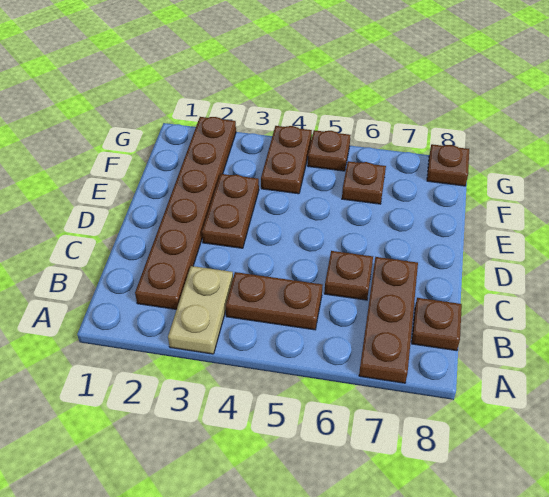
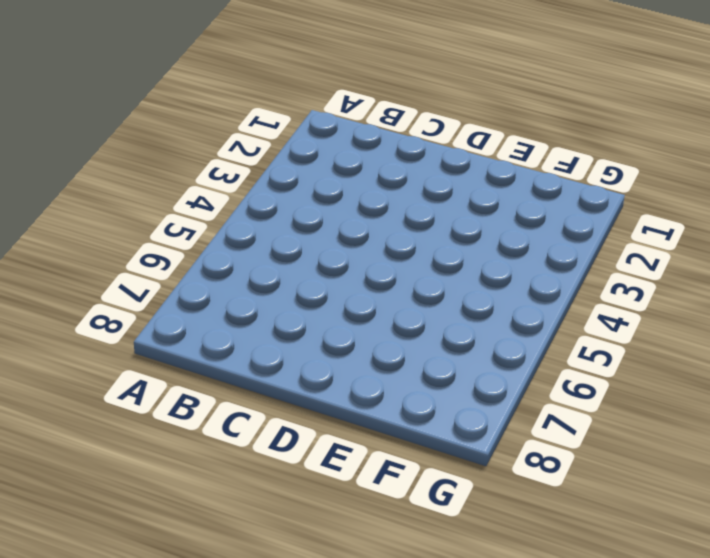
none -> tan 1x2 plate [168,266,233,354]
none -> brown 1x3 plate [359,257,418,383]

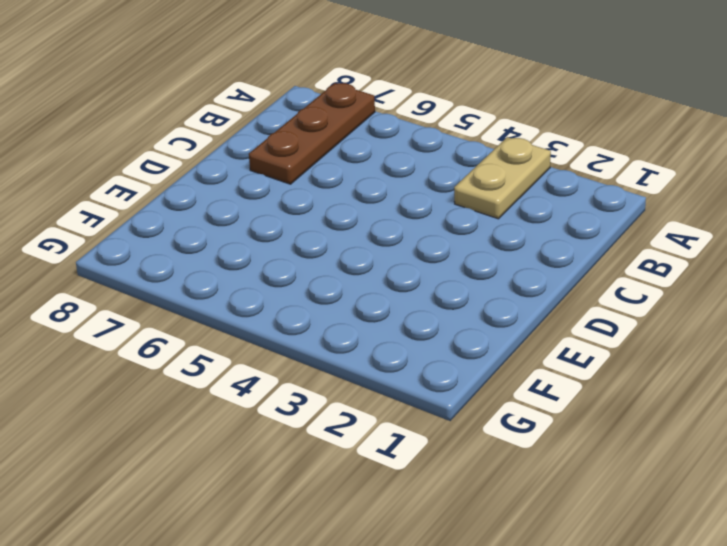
none -> brown 1x6 plate [135,117,236,309]
none -> brown 1x2 plate [226,272,323,330]

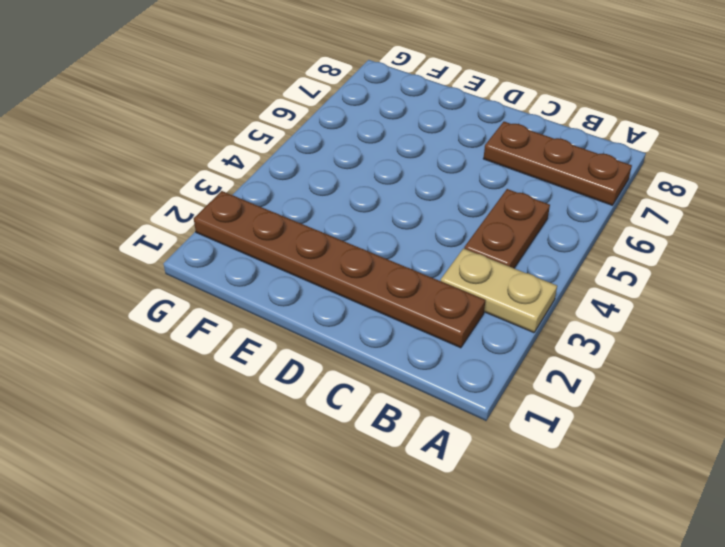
none -> brown 1x1 plate [412,298,462,351]
none -> brown 1x1 plate [324,251,373,300]

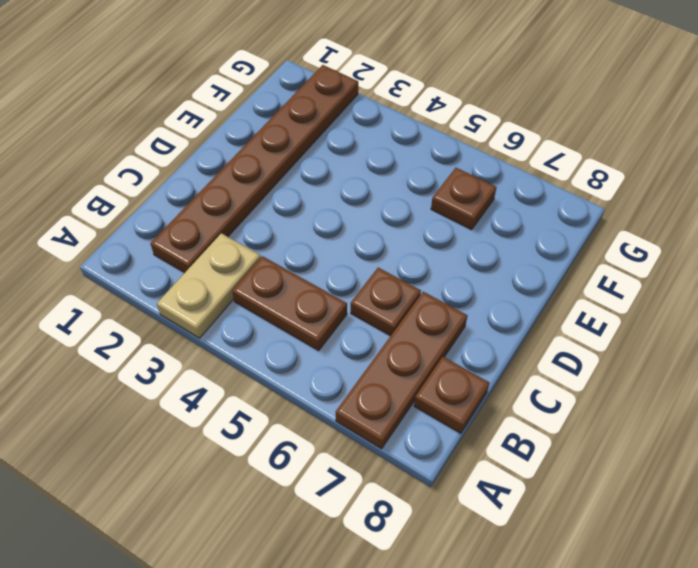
none -> brown 1x2 plate [202,174,259,248]
none -> brown 1x2 plate [261,126,312,194]

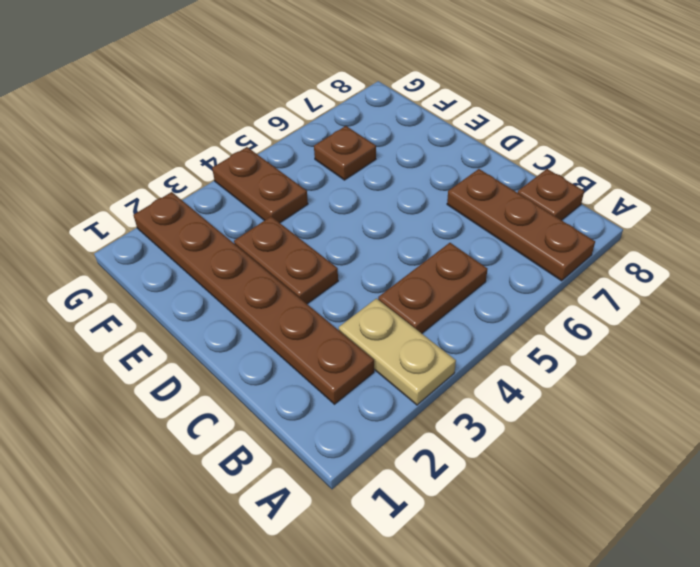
none -> brown 1x1 plate [324,251,373,300]
none -> brown 1x1 plate [308,130,351,171]

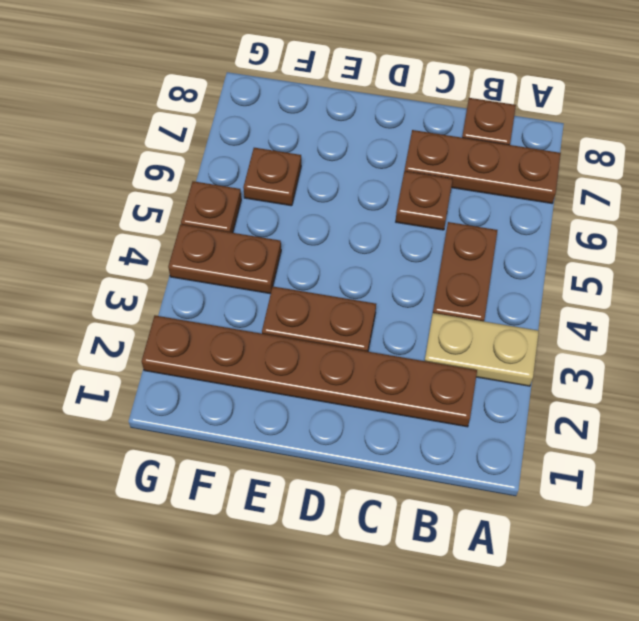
none -> brown 1x1 plate [427,144,469,186]

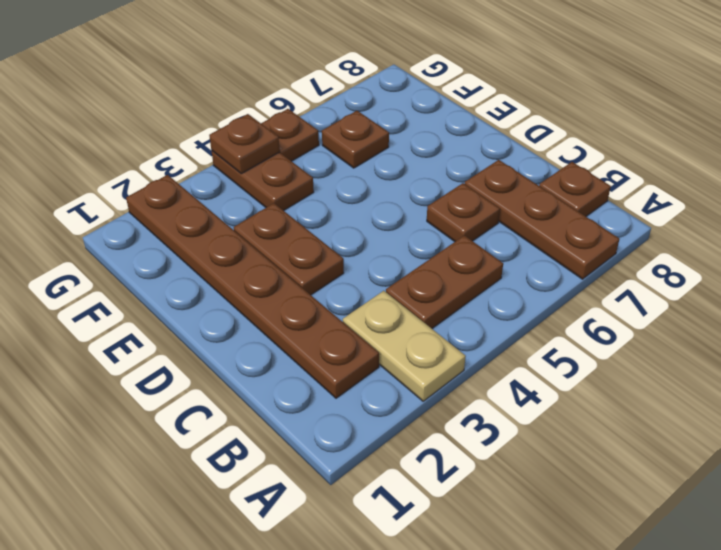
brown 1x1 plate [209,114,280,174] -> brown 1x1 plate moved to [427,144,469,186]

